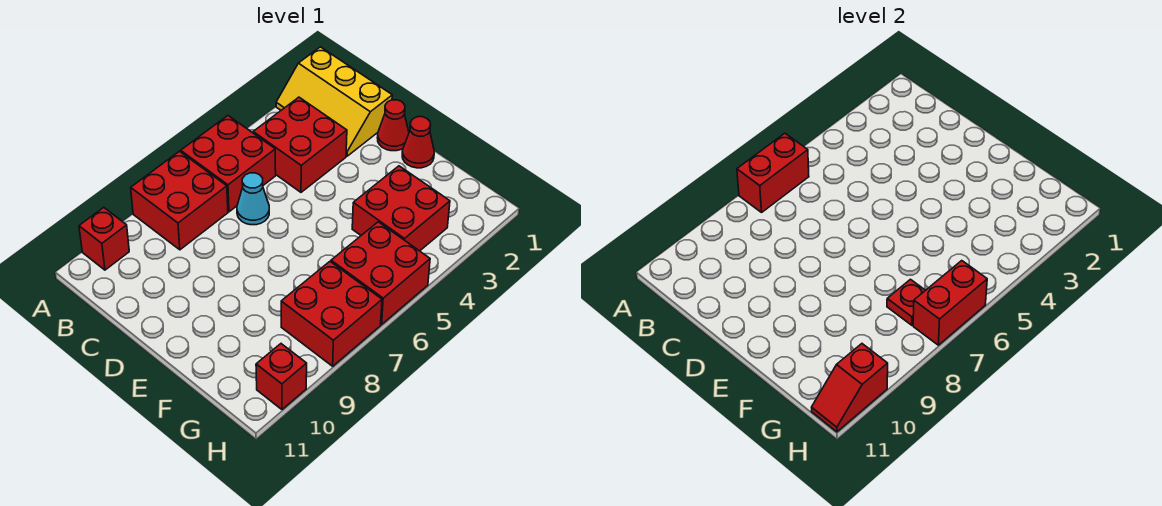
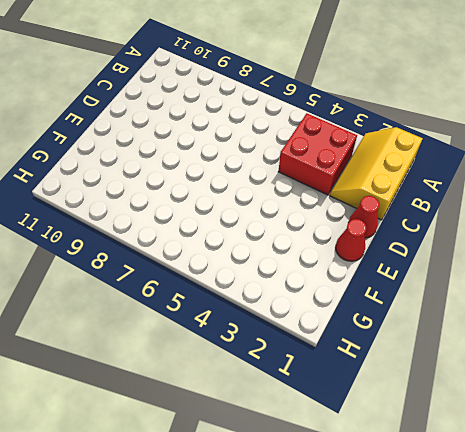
none -> red 2x2 brick [181,116,276,212]
none -> red 2x2 brick [131,151,228,250]
none -> red 1x1 brick [79,207,129,270]

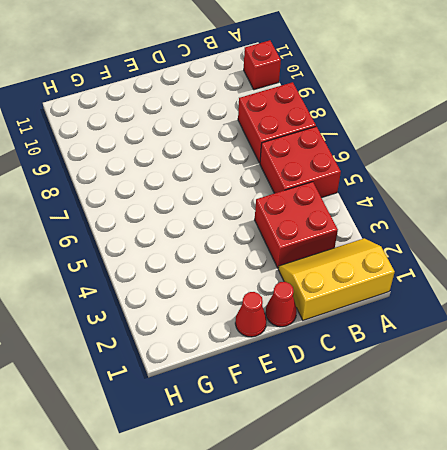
none -> cyan 1x1 cone [237,173,269,225]
none -> red 2x2 brick [352,166,450,251]
none -> red 2x2 brick [331,222,430,324]

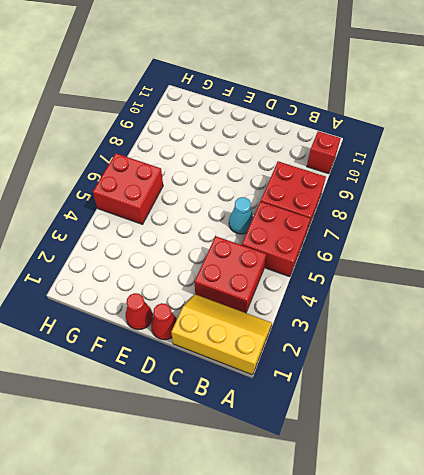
none -> red 2x2 brick [352,166,450,251]
none -> red 2x2 brick [281,262,382,366]
none -> red 1x1 brick [256,344,307,409]

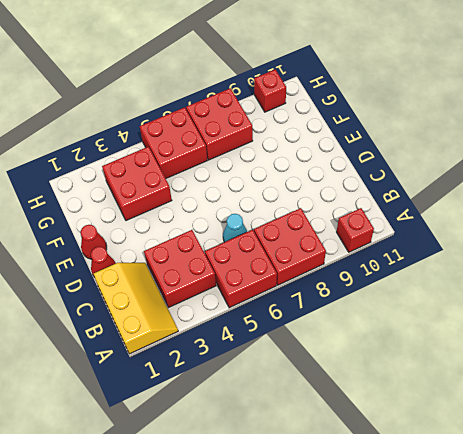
none -> red 1x2 brick [737,133,809,212]
none -> red 1x1 plate [887,279,925,325]
none -> red 1x2 brick [913,261,987,345]

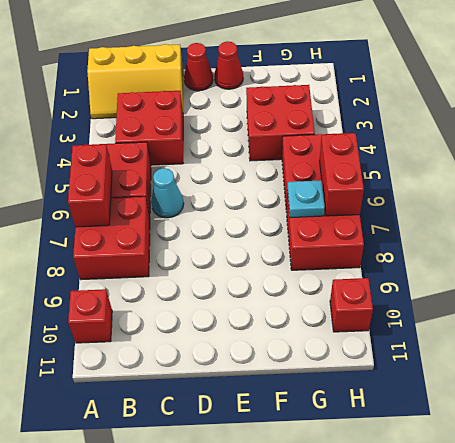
cyan 1x1 plate [287,180,325,218] -> red 1x1 plate [887,279,925,325]
none -> red 1x2 slope [812,344,888,432]

